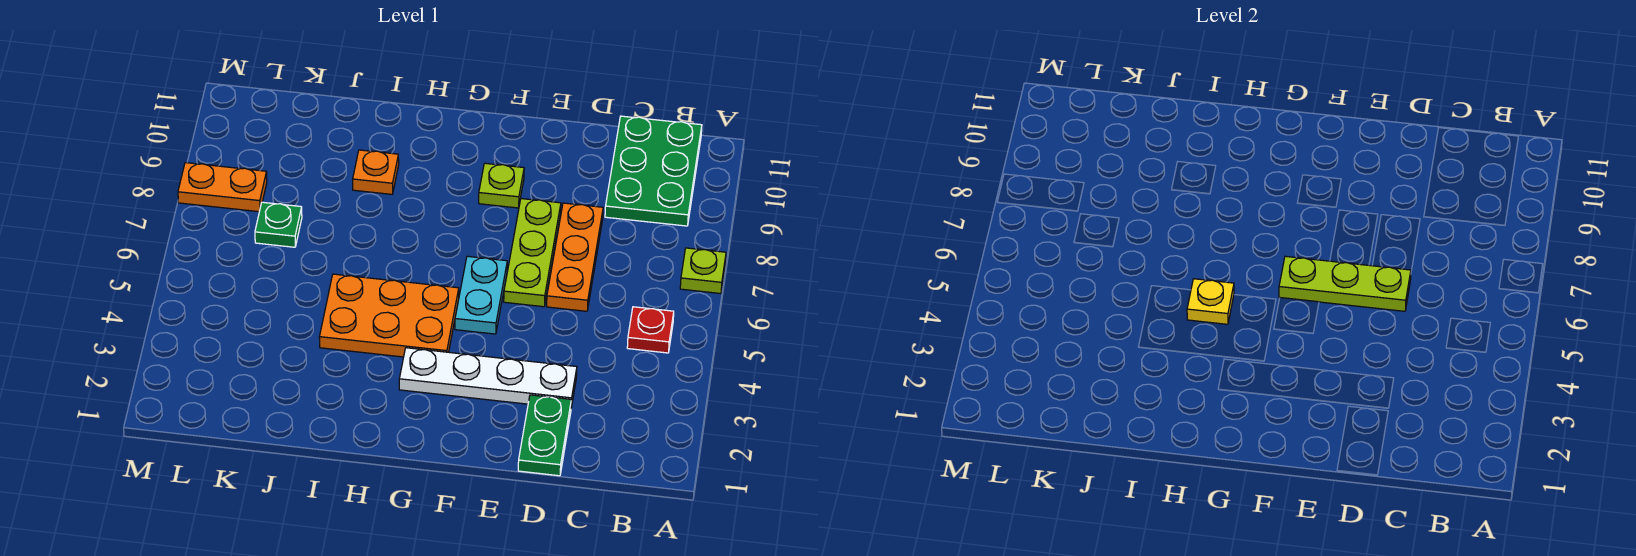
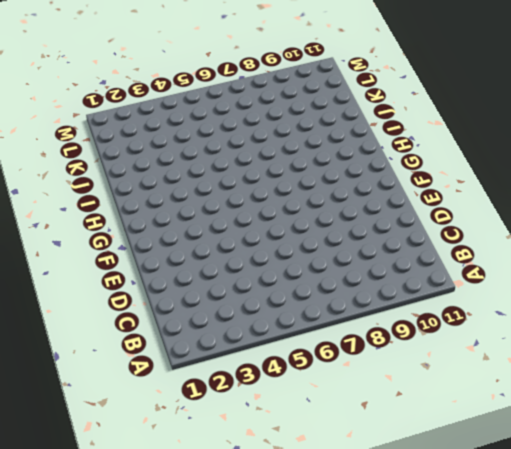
none -> lime 1x1 plate [680,248,726,294]
none -> red 1x1 plate [627,307,674,353]
none -> green 2x3 plate [605,116,702,226]

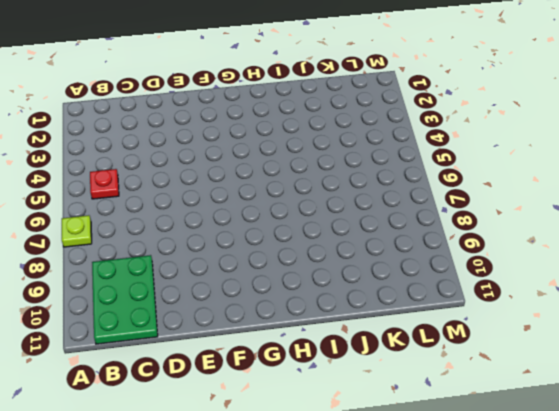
none -> green 1x2 plate [518,395,571,476]
none -> white 1x4 plate [399,348,577,407]
none -> orange 1x3 plate [547,203,603,311]

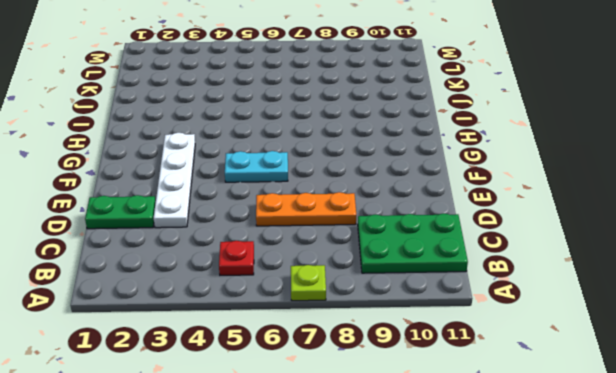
none -> lime 1x3 plate [504,199,561,307]
none -> lime 1x1 plate [479,163,524,208]
none -> orange 2x3 plate [319,274,459,357]

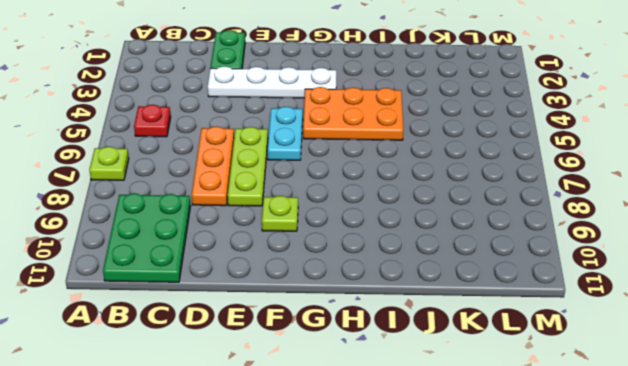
none -> orange 1x1 plate [353,150,399,194]
none -> green 1x1 plate [255,202,302,247]
none -> orange 1x2 plate [178,163,267,212]

